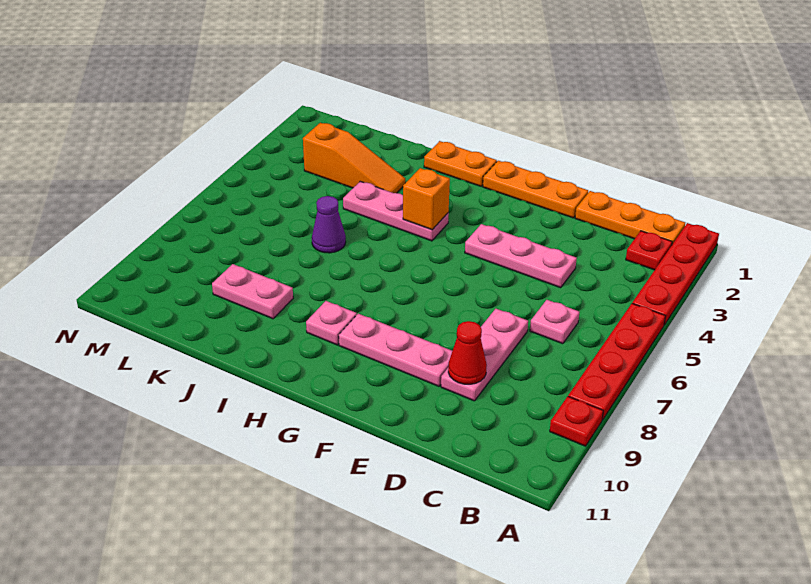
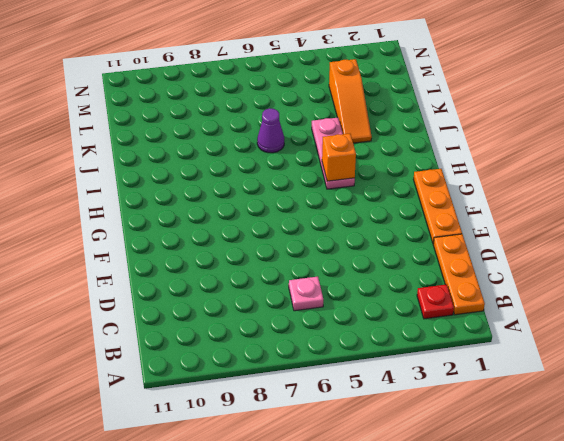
none -> red 1x4 plate [632,223,719,325]
none -> red 1x4 plate [568,304,665,420]
none -> red 1x1 plate [550,396,603,446]

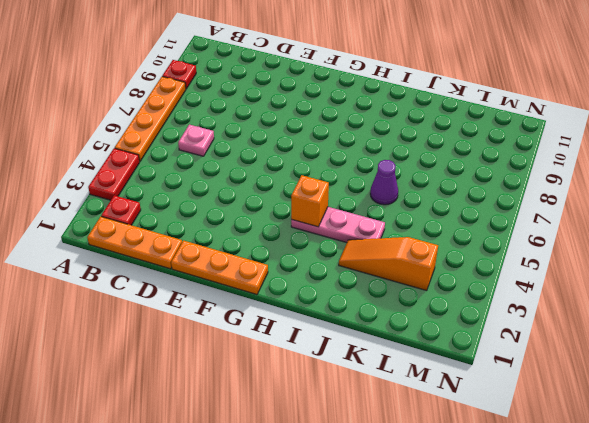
red 1x2 plate [88,148,140,200] -> red 1x4 plate [632,223,719,325]
orange 1x4 plate [115,77,186,161] -> red 1x4 plate [568,304,665,420]
none -> pink 1x3 plate [465,224,577,288]
none -> pink 1x3 plate [441,309,528,401]
none -> pink 1x3 plate [339,314,452,386]

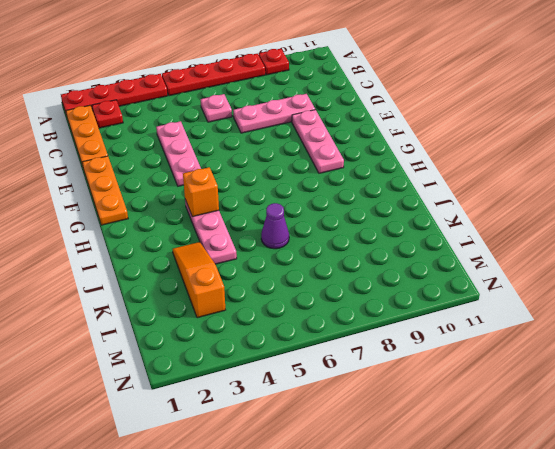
none -> orange 1x2 plate [424,141,497,186]
none -> pink 1x1 plate [306,301,357,345]
none -> pink 1x2 plate [212,264,293,319]

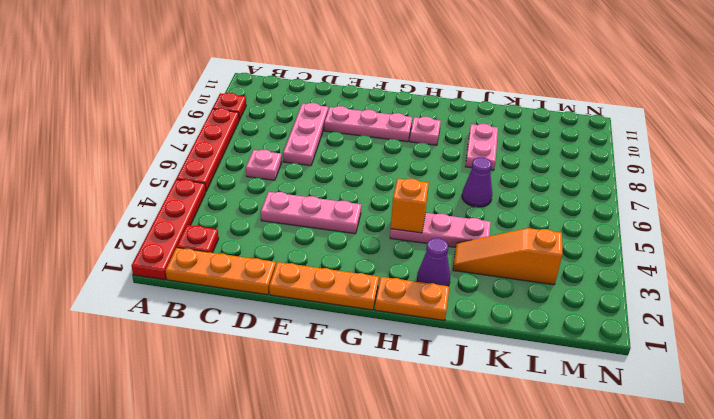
purple 1x1 cone [417,238,450,286] -> none
pink 1x2 plate [465,124,498,170] -> pink 1x2 plate turned to [212,264,293,319]
none -> red 1x1 cone [448,321,487,384]

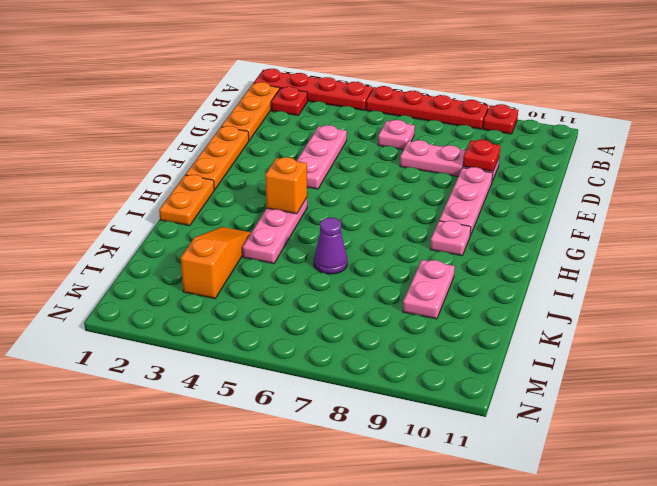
red 1x1 plate [463,140,500,172] -> red 1x1 cone [448,321,487,384]

